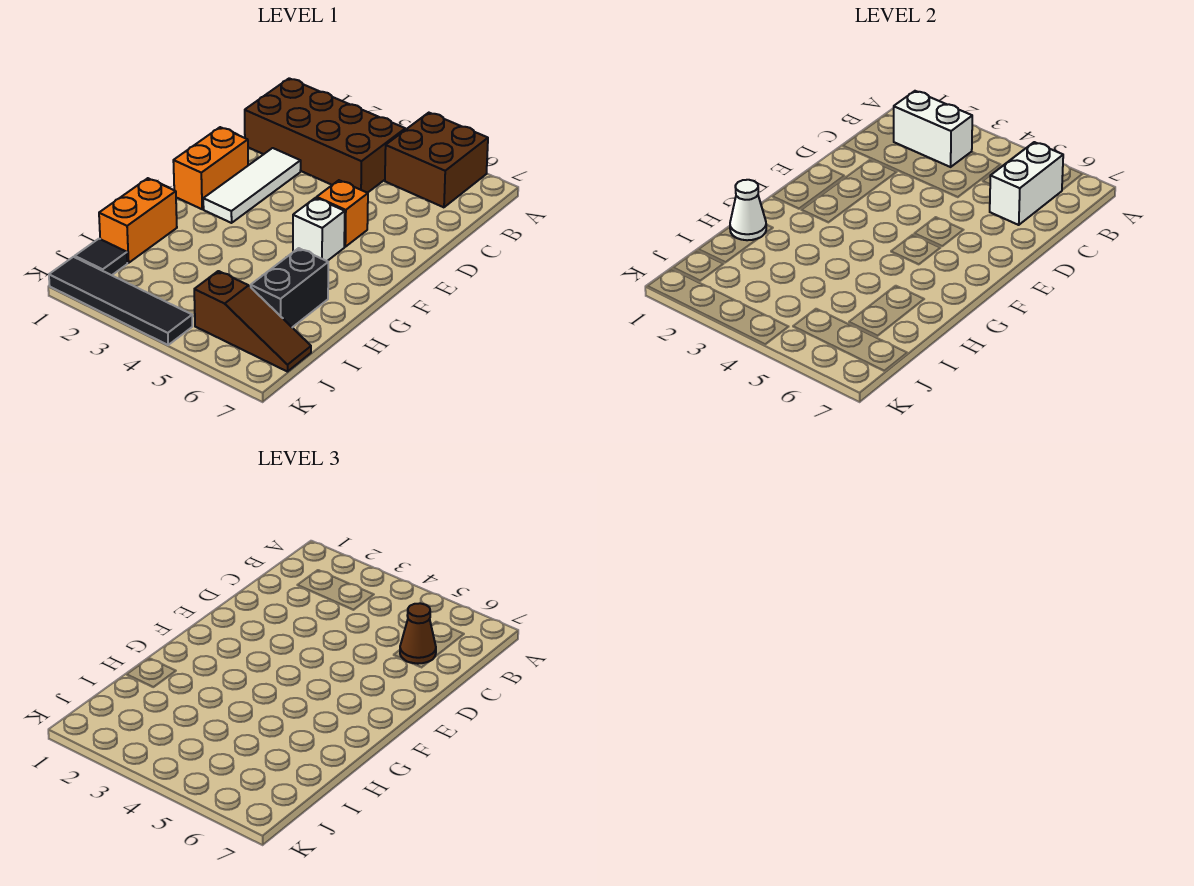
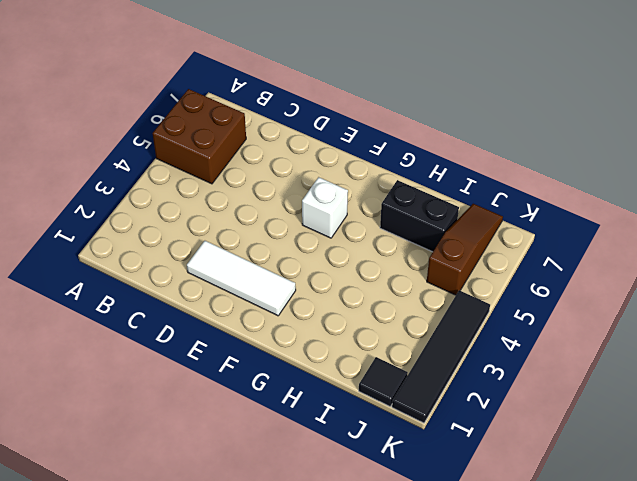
none -> brown 2x4 brick [245,78,405,193]
none -> orange 1x2 brick [173,127,248,209]
none -> orange 1x1 brick [317,180,368,247]

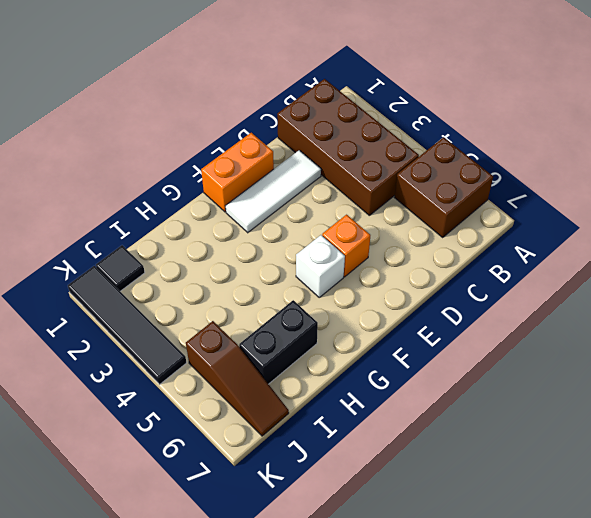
none -> orange 1x2 brick [99,178,177,263]
none -> white 1x2 brick [894,91,972,167]
none -> white 1x2 brick [990,142,1063,225]

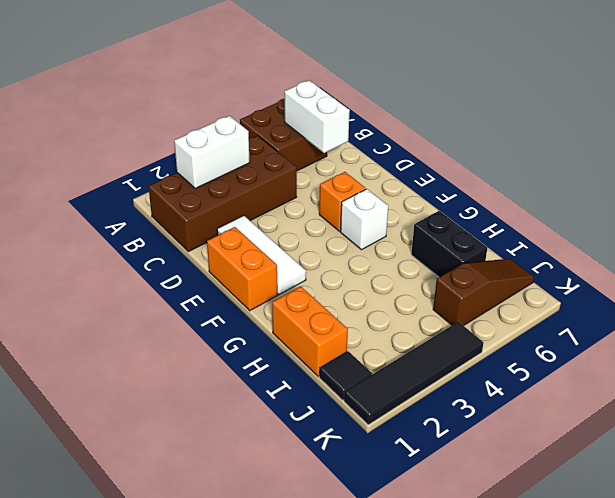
none -> white 1x1 cone [730,180,766,240]
none -> brown 1x1 cone [400,603,436,664]

